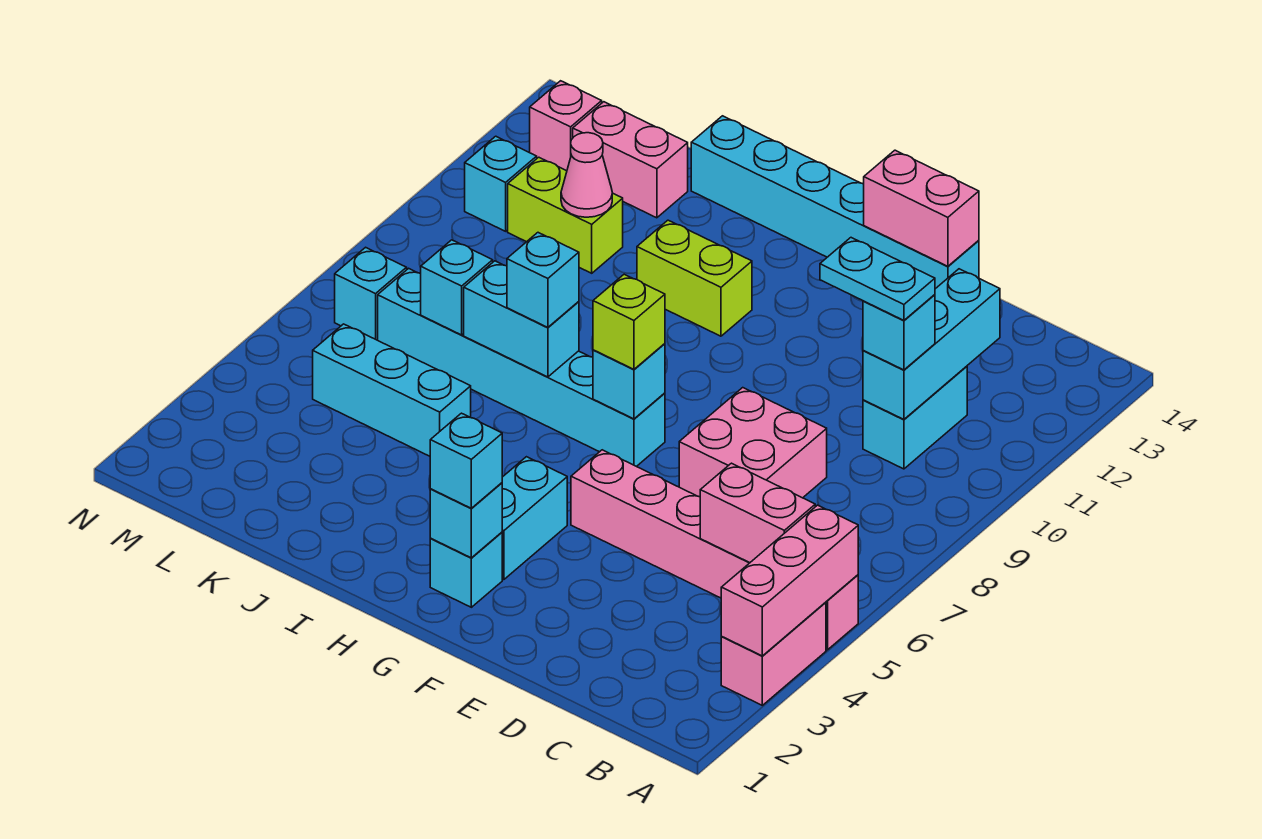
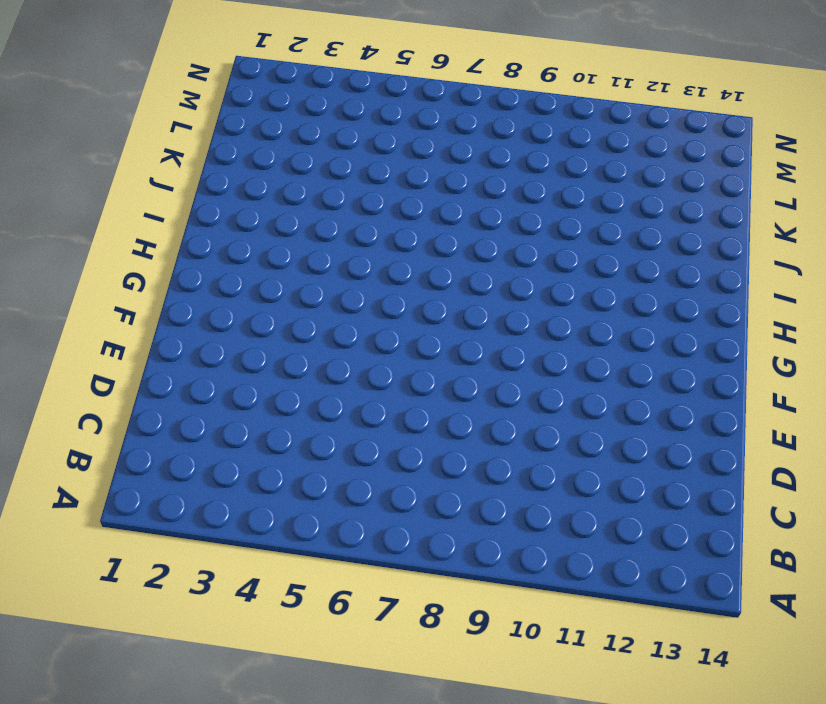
none -> pink 1x2 brick [721,602,826,705]
none -> pink 1x6 brick [571,450,858,650]
none -> cyan 1x2 brick [863,366,967,469]

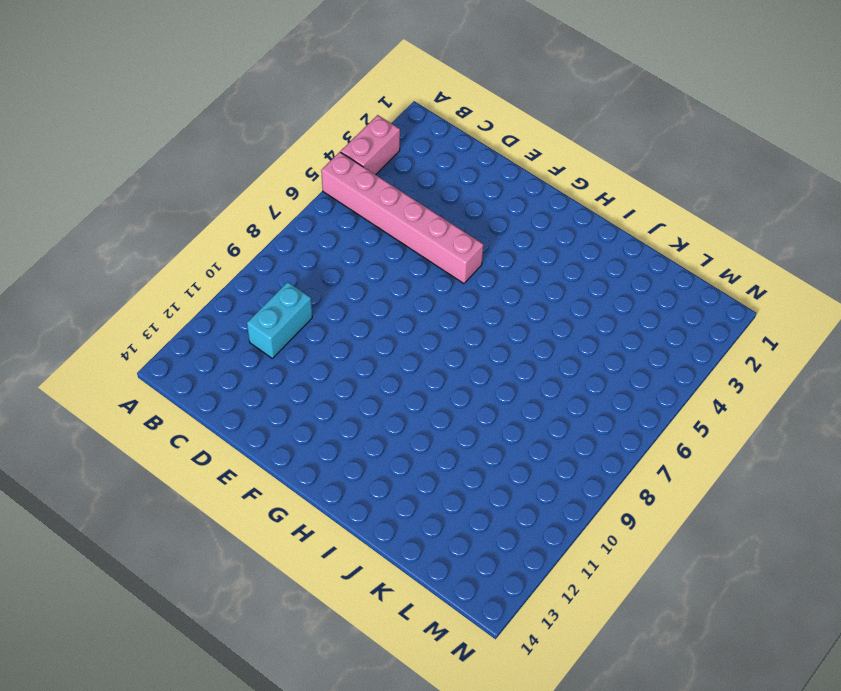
none -> pink 2x2 brick [679,388,827,498]
none -> cyan 1x6 brick [691,116,979,289]
none -> cyan 1x1 brick [430,532,502,607]

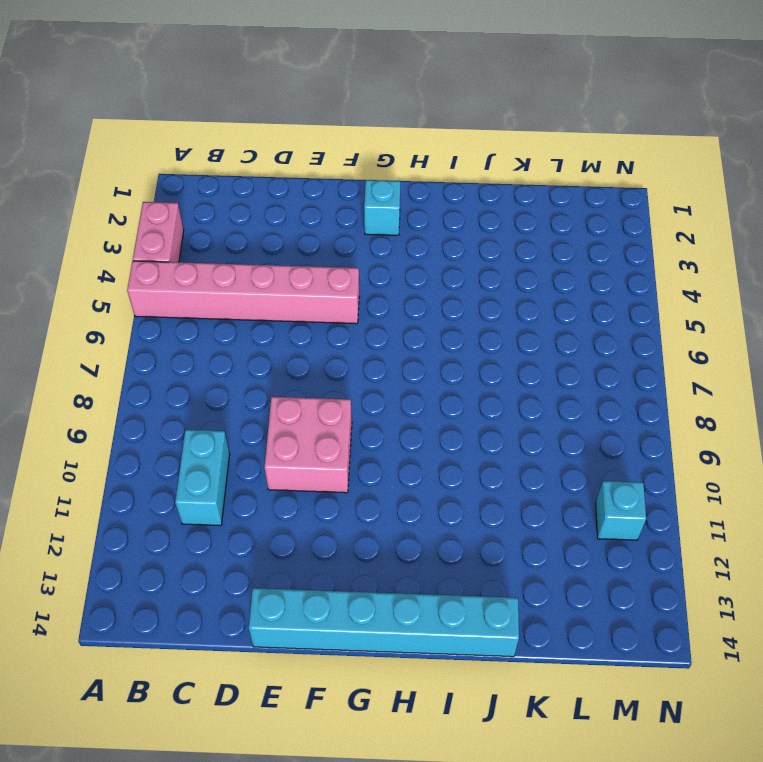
pink 2x2 brick [265,397,352,493] -> pink 2x2 brick moved to [679,388,827,498]
none -> cyan 1x2 brick [502,457,567,580]
none -> cyan 1x6 brick [378,268,665,467]
none -> lime 1x2 brick [637,220,752,336]

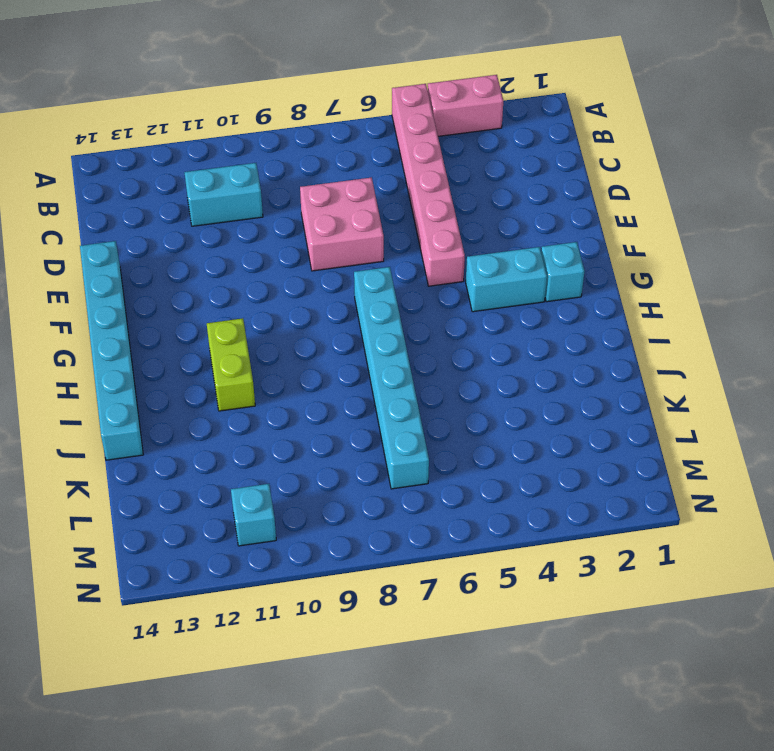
none -> cyan 1x3 brick [313,324,471,456]
none -> lime 1x2 brick [508,157,623,273]
none -> pink 1x2 brick [573,102,688,218]

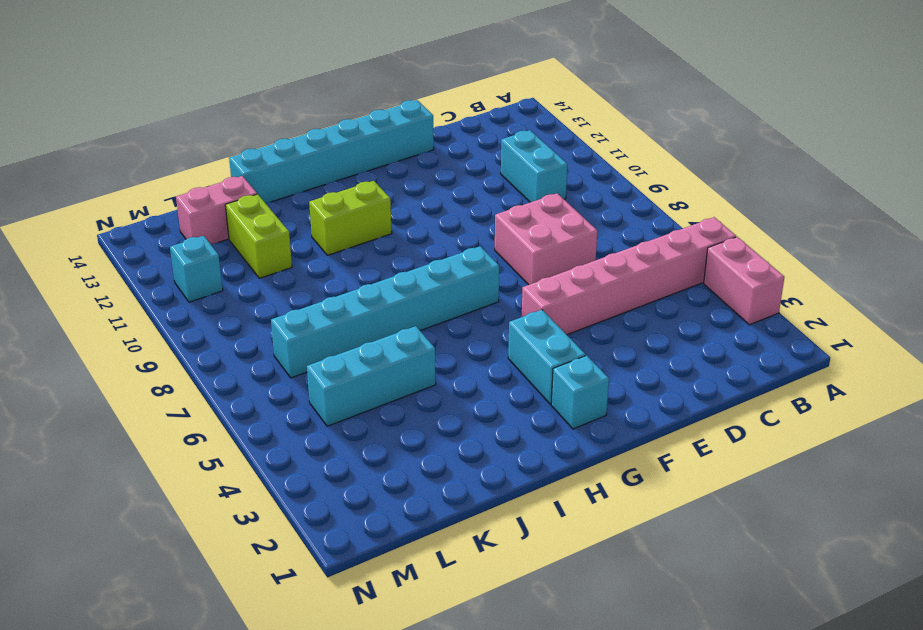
lime 1x2 brick [225,194,292,278] -> lime 1x2 brick turned to [508,157,623,273]
none -> cyan 1x1 brick [335,247,407,340]
none -> pink 1x1 brick [530,81,602,171]
none -> pink 1x3 brick [721,505,858,656]

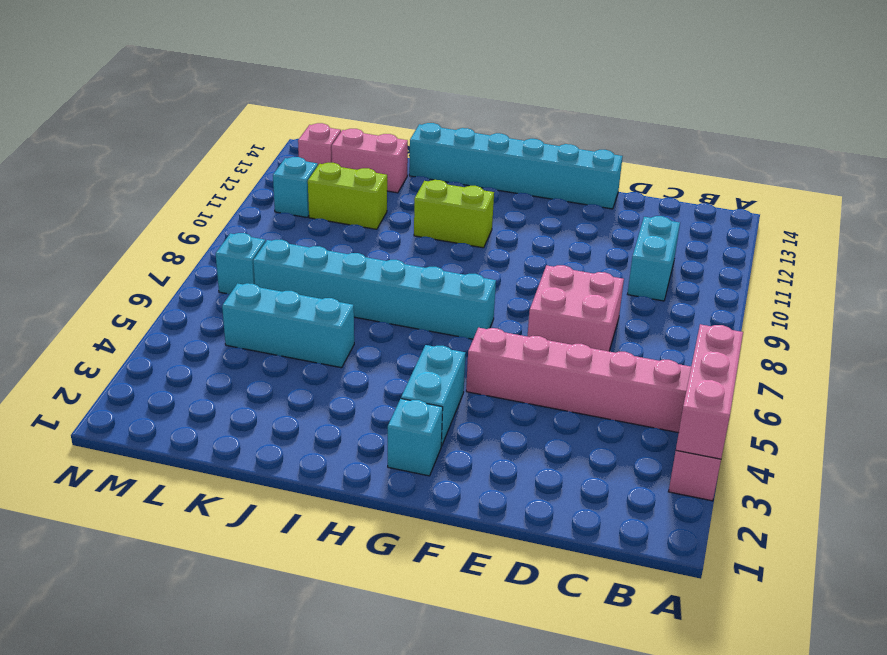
none -> pink 1x2 brick [700,463,815,563]
none -> cyan 1x3 brick [863,269,1000,419]
none -> pink 1x2 brick [864,150,979,266]

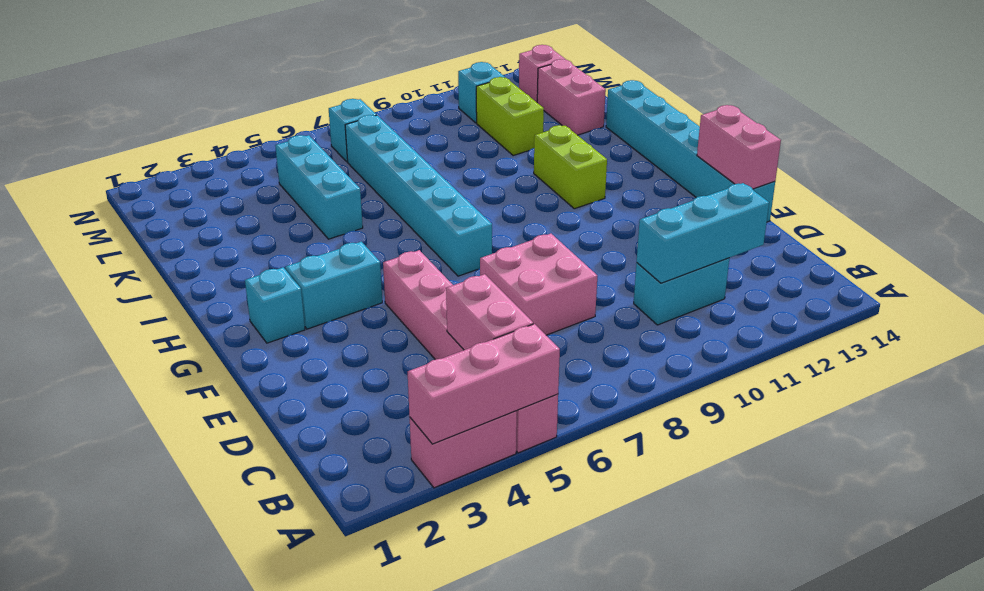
none -> cyan 1x1 brick [430,483,502,558]
none -> cyan 1x1 brick [593,344,665,419]
none -> cyan 1x2 brick [464,261,579,377]

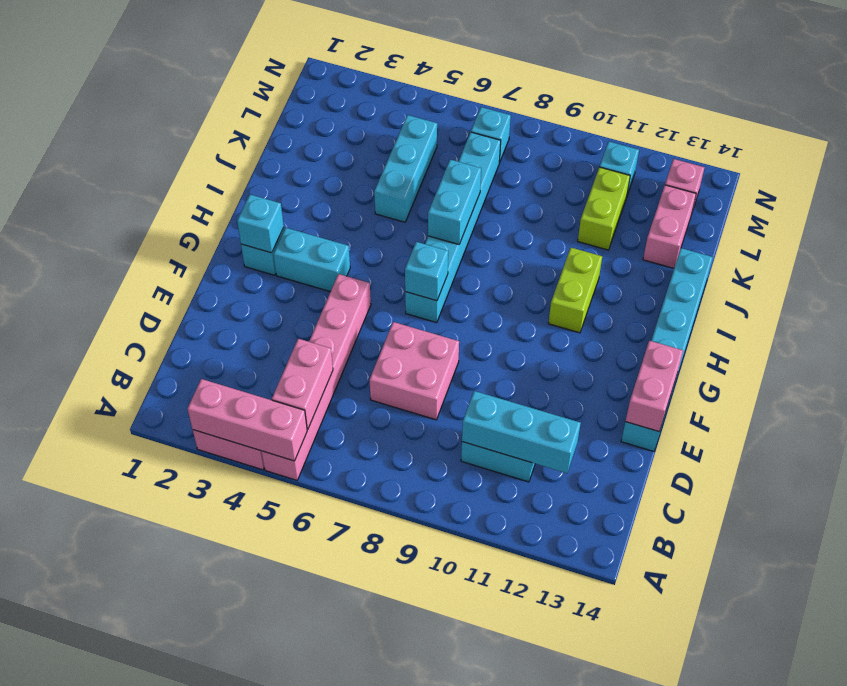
none -> cyan 1x1 brick [421,240,493,335]
none -> pink 1x1 cone [561,133,612,217]
none -> cyan 1x1 brick [863,295,935,370]

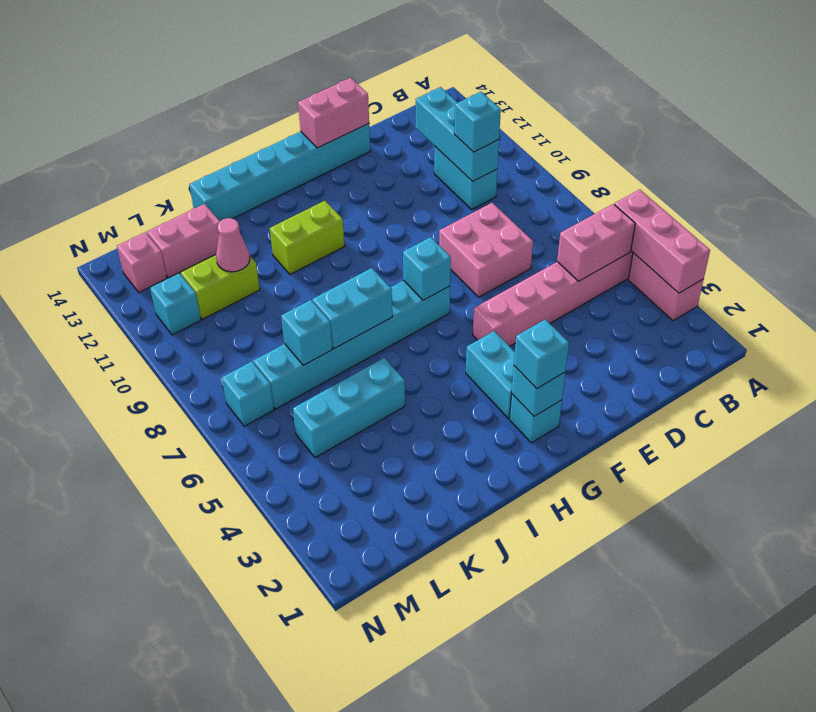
none -> lime 1x1 brick [593,274,665,369]
none -> cyan 1x1 brick [507,233,579,327]
none -> cyan 1x2 plate [820,238,935,320]

